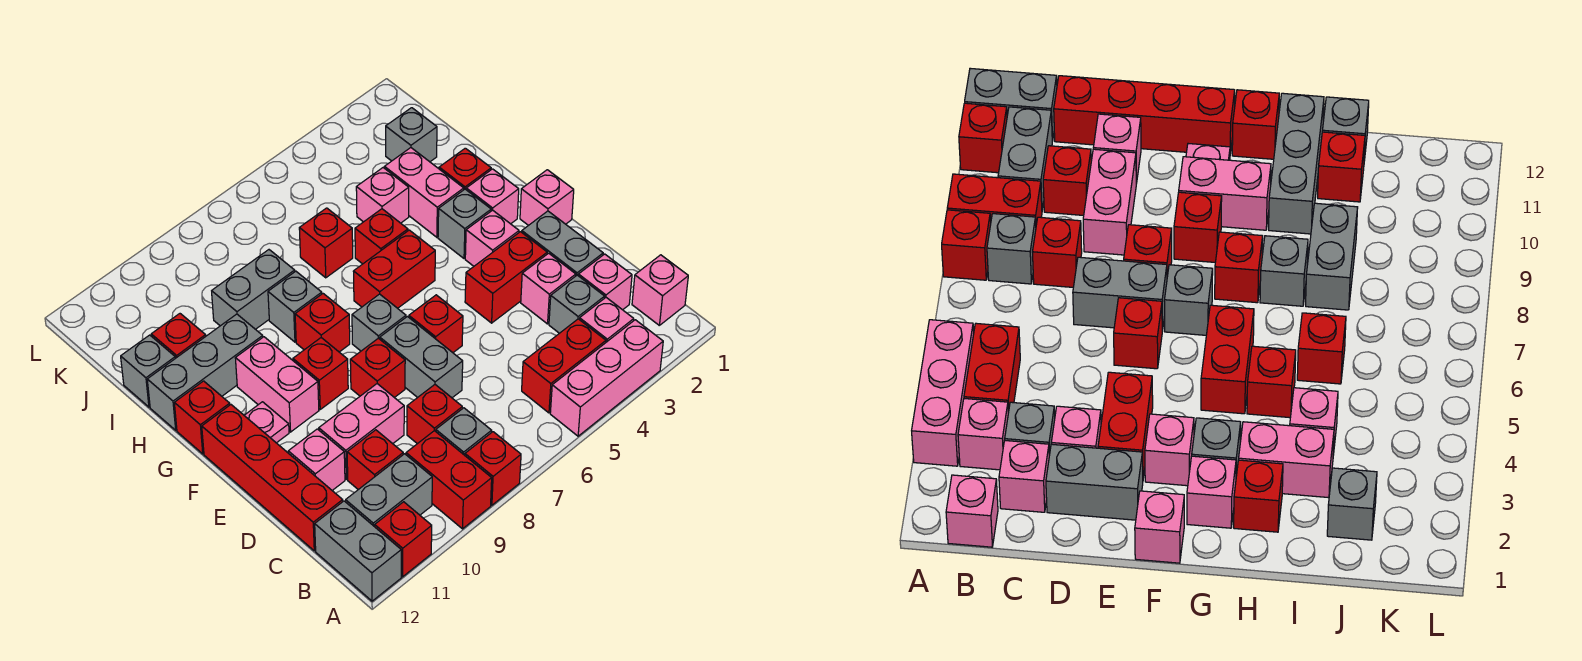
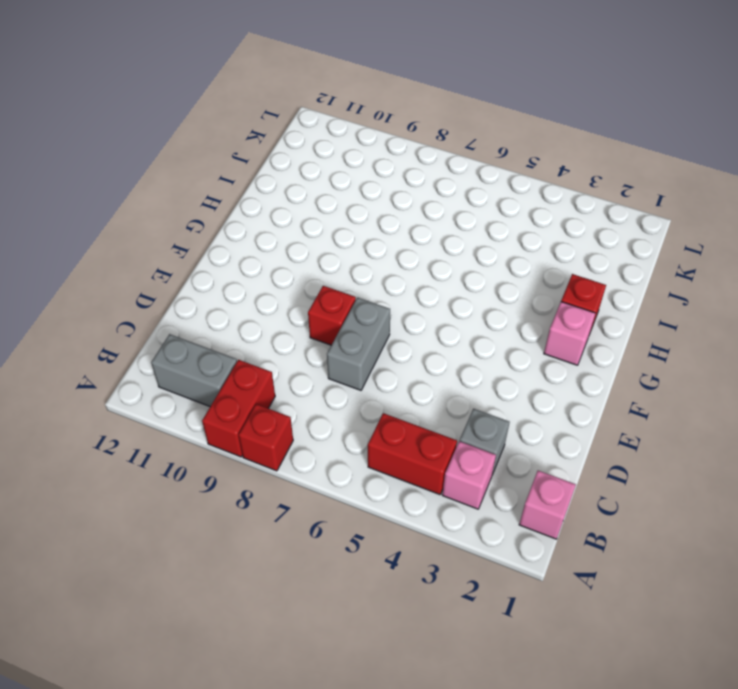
none -> pink 1x3 brick [550,320,663,436]
none -> red 1x1 brick [375,502,432,577]
none -> grey 1x2 brick [315,501,401,601]
none -> grey 1x1 brick [436,408,492,455]

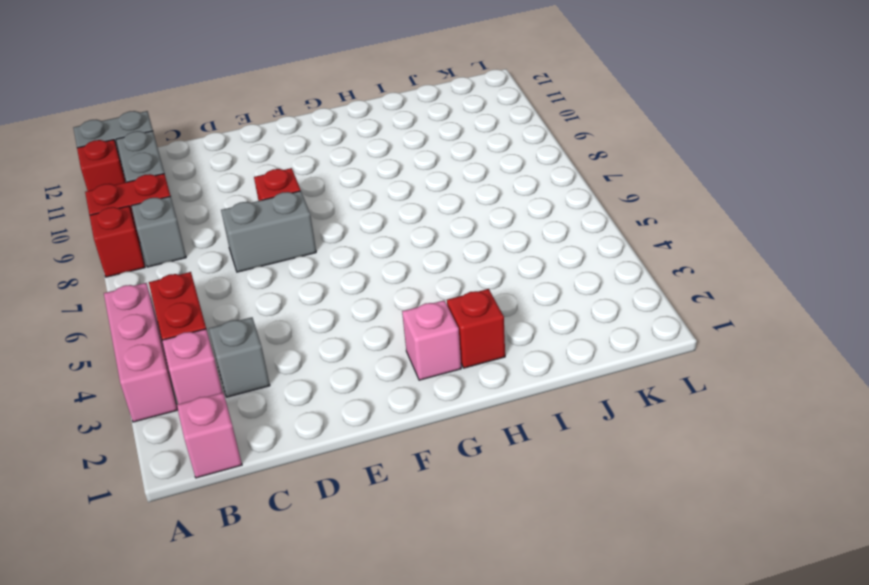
none -> pink 1x1 brick [578,254,632,310]
none -> red 1x1 brick [407,385,462,444]
none -> red 1x1 brick [347,430,403,490]
none -> red 1x4 brick [202,405,343,551]

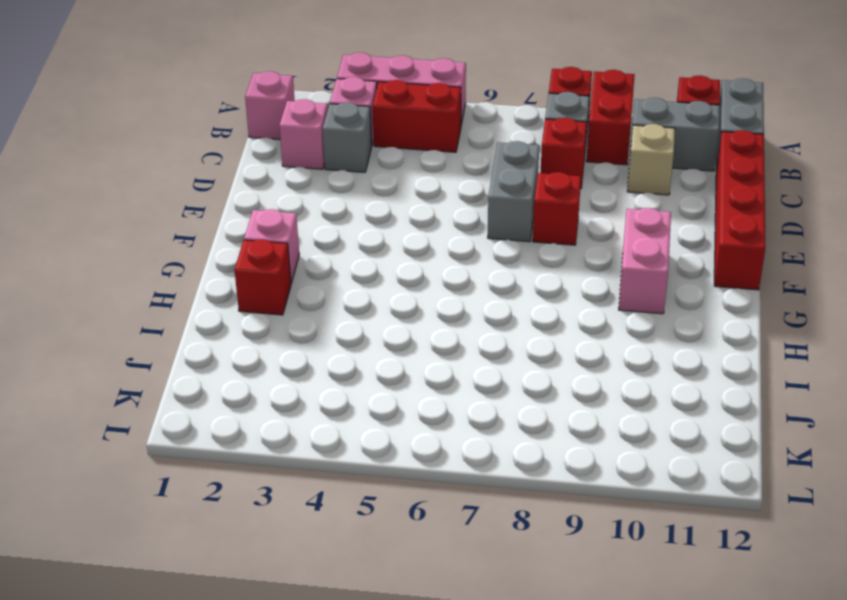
tan 1x1 brick [627,124,675,195] -> red 1x1 brick [347,430,403,490]
none -> grey 1x2 brick [522,211,603,276]
none -> pink 1x1 brick [521,253,576,324]
none -> pink 1x2 brick [319,384,404,479]
none -> pink 1x1 brick [288,429,345,490]

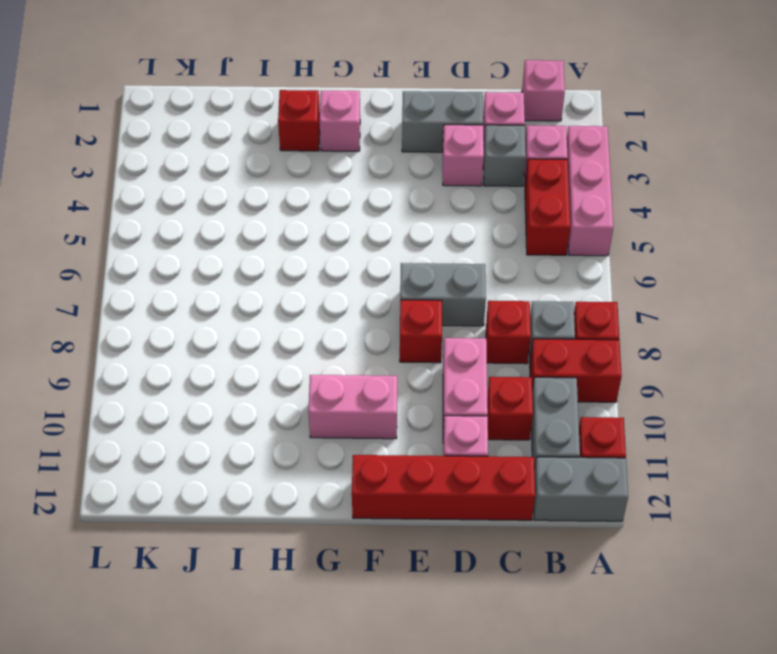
none -> red 1x2 brick [465,232,547,323]
none -> red 1x1 brick [409,295,463,353]
none -> pink 1x1 brick [520,170,574,226]
none -> pink 1x1 brick [465,210,519,266]

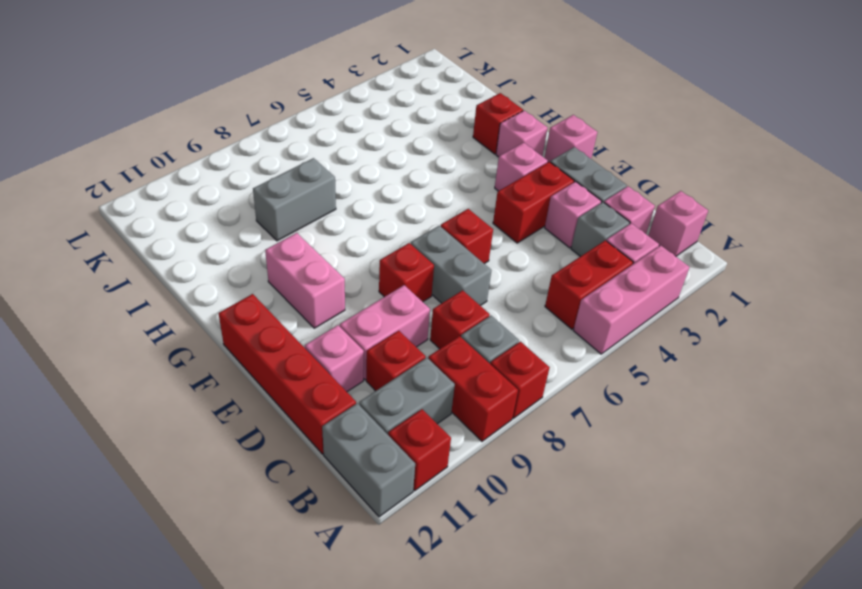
none -> grey 1x1 brick [352,294,406,351]
none -> red 1x1 brick [293,338,348,409]
none -> pink 1x1 plate [244,402,289,443]
none -> grey 1x1 brick [438,189,491,258]

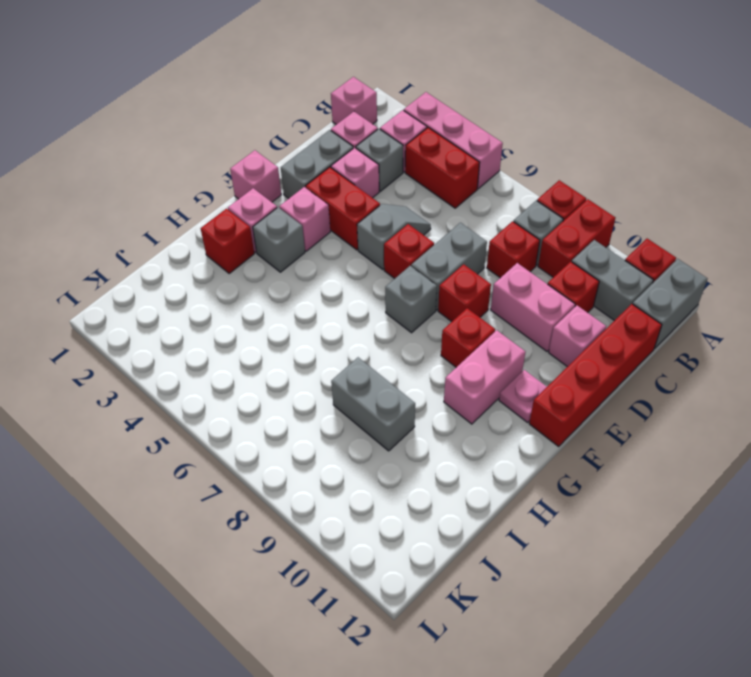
grey 1x2 slope [357,204,431,269] -> none
none -> red 1x2 brick [353,230,435,308]
none -> red 1x1 brick [295,294,350,352]
none -> red 1x1 brick [174,381,230,454]
none -> pink 1x2 brick [384,148,464,237]

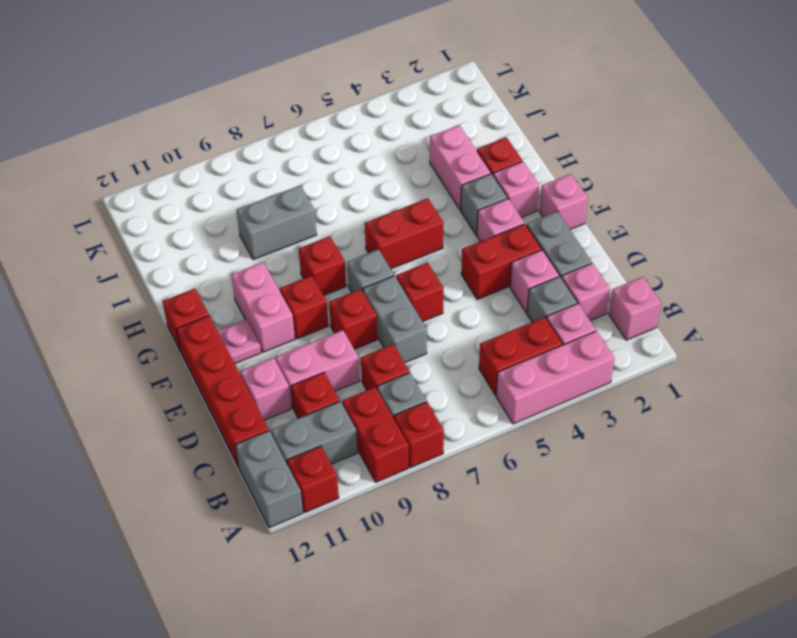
none -> red 1x1 brick [355,209,408,264]
none -> grey 1x1 brick [268,271,322,342]
none -> grey 1x3 brick [147,314,263,430]
none -> pink 1x1 brick [356,168,409,223]

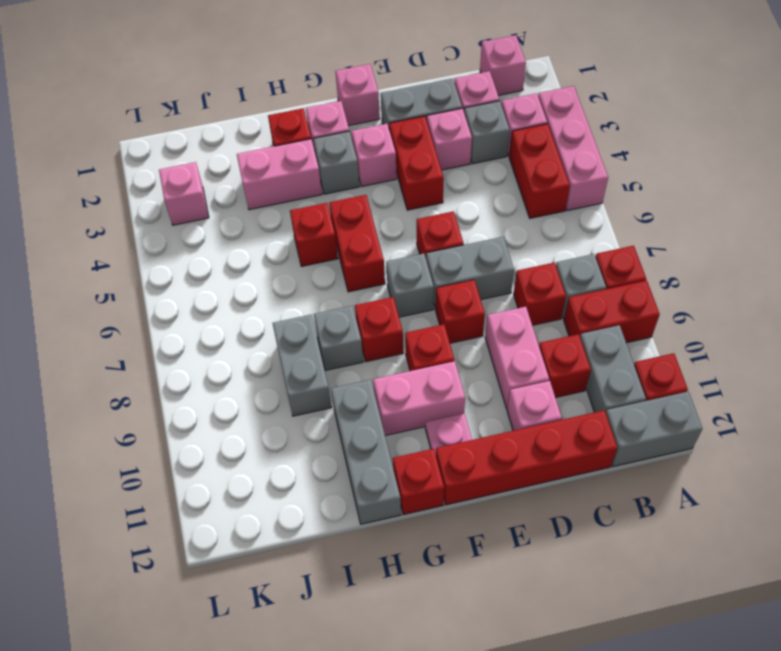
pink 1x1 brick [159,162,209,225] -> pink 1x1 brick moved to [356,168,409,223]
none -> red 1x1 brick [299,208,353,278]
none -> red 1x1 brick [151,314,206,358]
none -> grey 1x1 brick [121,335,175,407]
none -> grey 1x1 brick [386,108,437,162]

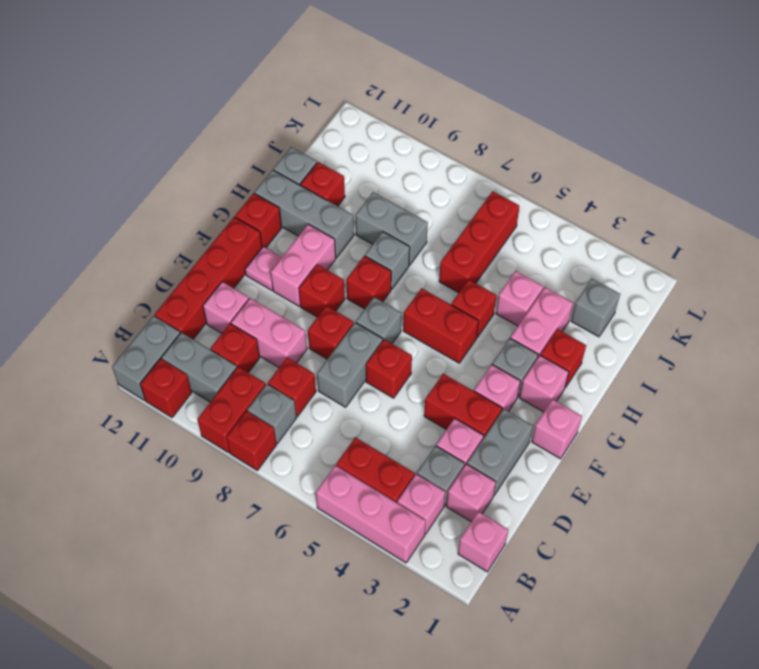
red 1x3 brick [439,191,520,293] -> red 1x1 brick [299,208,353,278]

